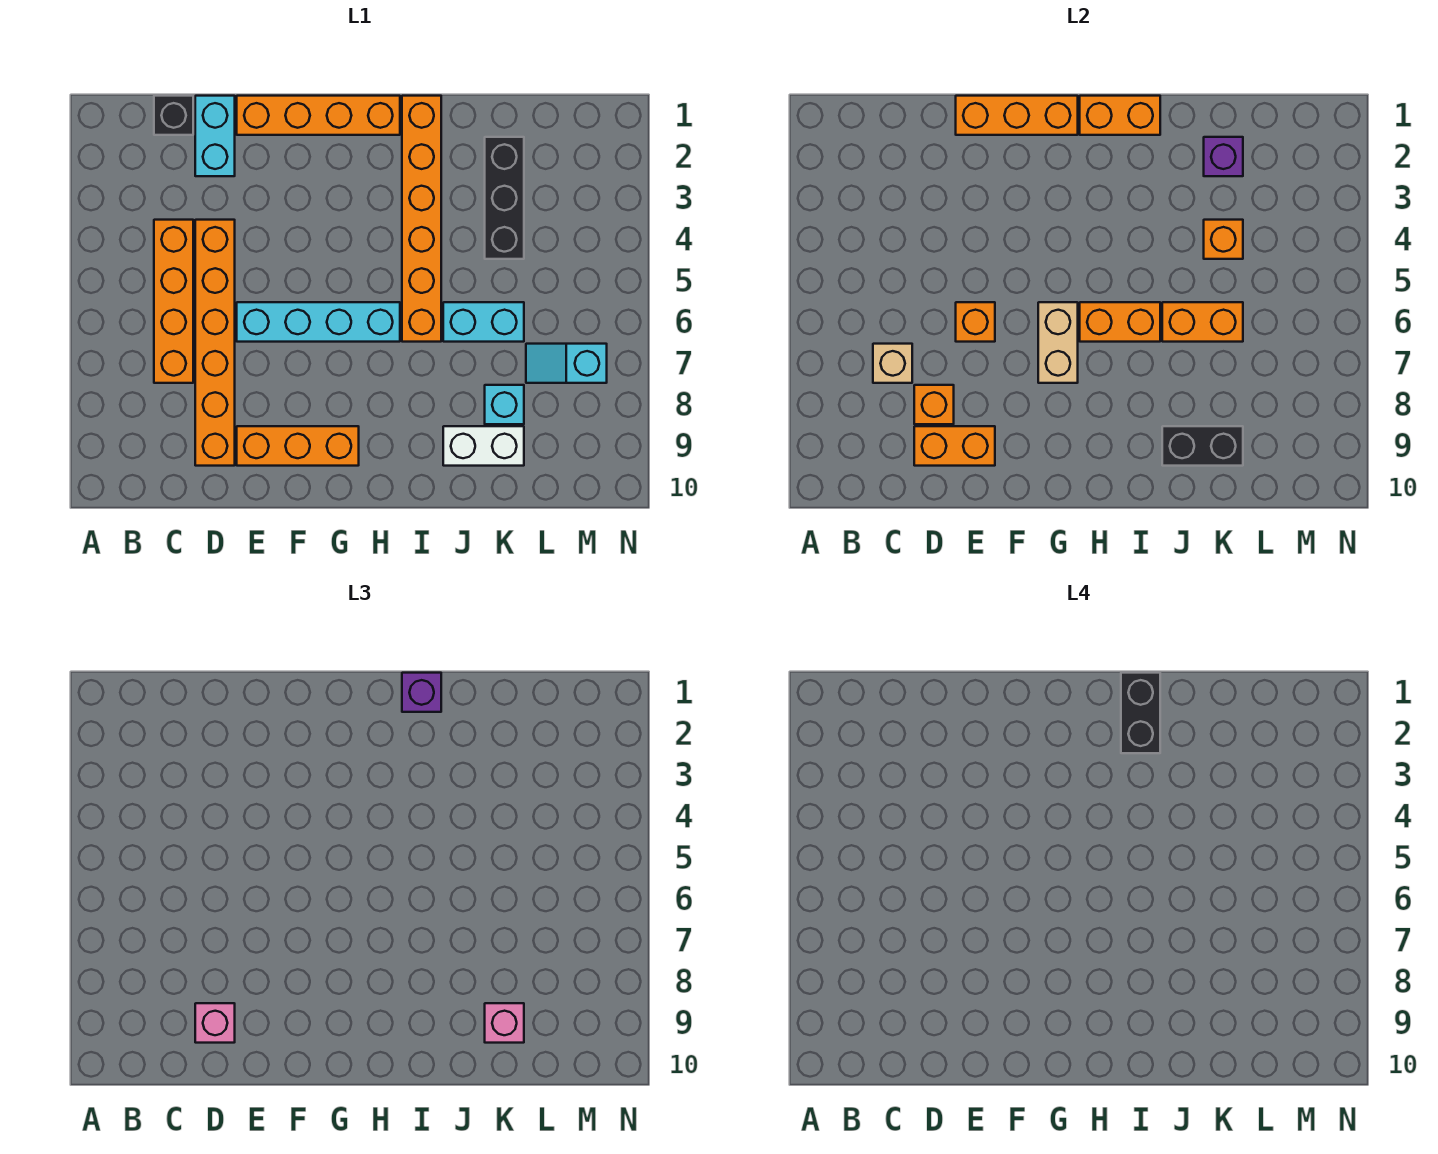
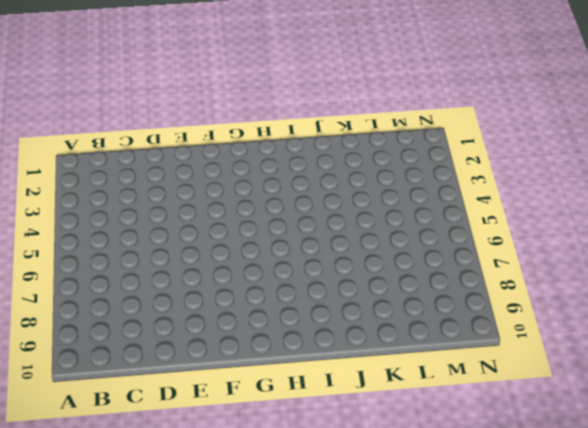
none -> black 1x1 brick [154,96,193,135]
none -> orange 1x4 brick [154,220,193,383]
none -> cyan 1x2 brick [195,96,235,176]

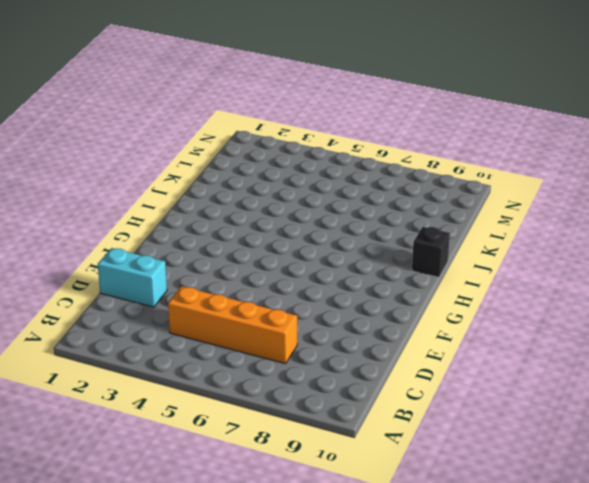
black 1x1 brick [412,227,450,277] -> black 1x1 brick moved to [154,96,193,135]
none -> orange 1x6 brick [195,220,235,466]
none -> orange 1x4 brick [237,96,400,135]
none -> cyan 1x4 brick [237,302,400,342]

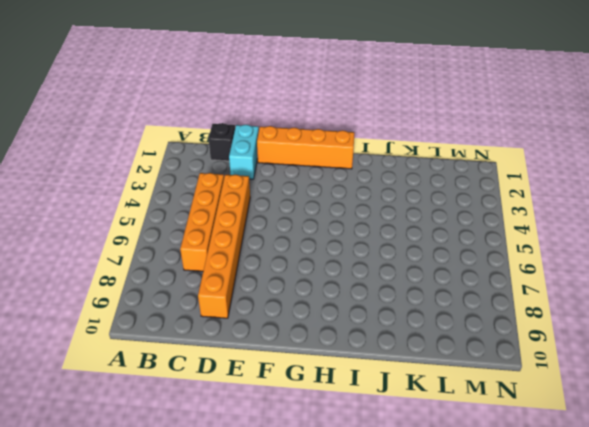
none -> cyan 1x4 brick [237,302,400,342]
none -> orange 1x3 brick [237,426,359,466]
none -> orange 1x6 brick [402,96,441,342]

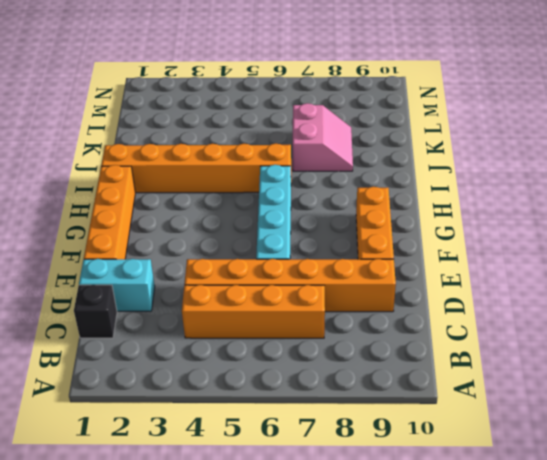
pink 2x2 slope [293,103,353,171] -> cyan 1x1 brick [485,385,524,424]
none -> cyan 1x2 brick [443,302,524,342]
none -> white 1x2 brick [443,426,524,466]
none -> black 1x3 brick [485,137,524,259]

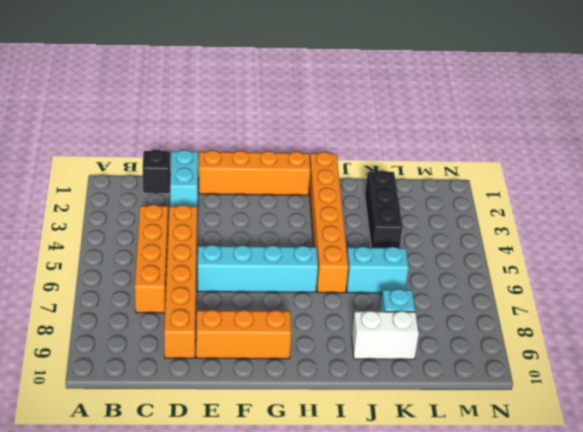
none -> cyan 1x2 slope [526,344,607,383]
none -> tan 1x1 brick [873,344,912,383]
none -> orange 1x1 brick [914,385,954,424]

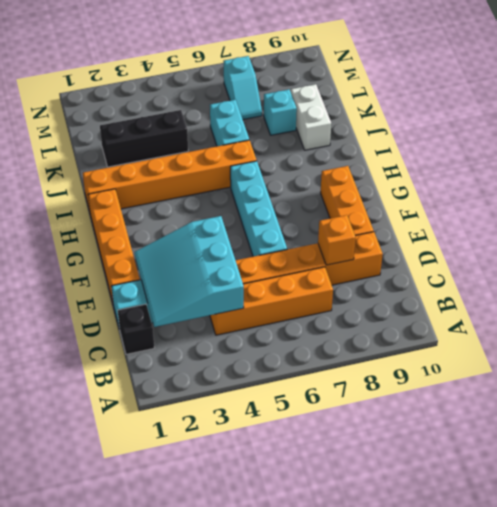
cyan 3x3 slope [135,216,244,327] -> none
none -> tan 1x1 brick [873,344,912,383]
none -> orange 1x2 brick [914,426,995,466]
none -> orange 1x3 brick [956,96,1078,135]

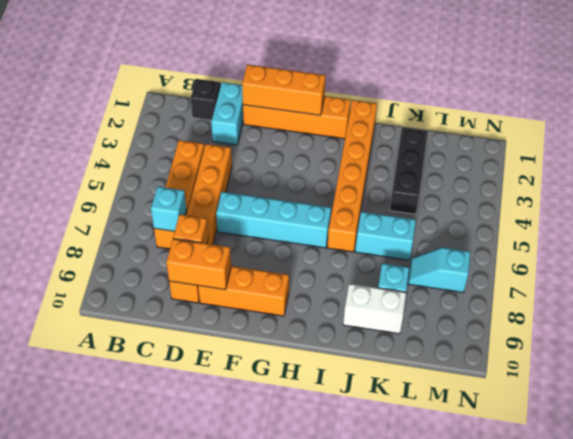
cyan 1x1 brick [151,187,186,231] -> tan 1x1 brick [873,344,912,383]
none -> orange 1x1 brick [956,302,995,342]
none -> tan 1x2 brick [1038,302,1078,383]
none -> orange 1x2 brick [1080,96,1160,135]

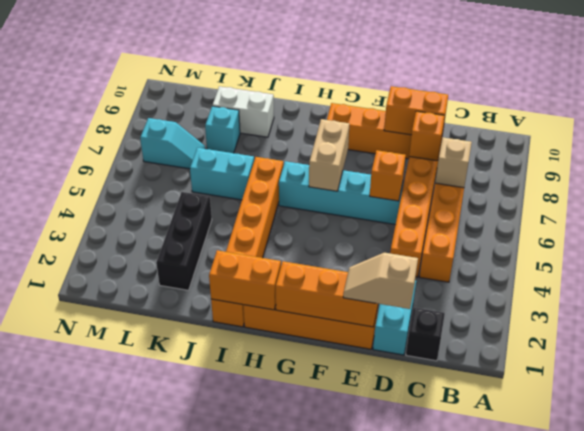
tan 1x2 slope [343,253,418,309] -> none
none -> orange 1x2 brick [1080,302,1160,342]
none -> orange 1x2 brick [1162,302,1243,342]
none -> black 1x2 brick [1162,426,1243,466]

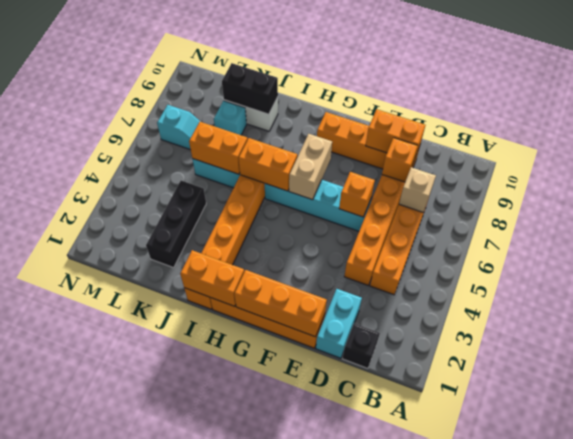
none -> purple 1x1 brick [1204,137,1243,176]
none -> orange 1x1 brick [1204,220,1243,259]
none -> pink 1x1 brick [195,1003,235,1043]

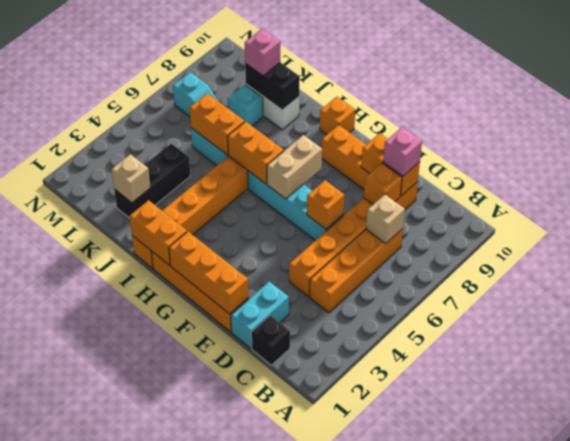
orange 1x1 brick [320,97,355,135] -> orange 1x1 brick moved to [1204,220,1243,259]
tan 1x1 brick [111,154,151,203] -> purple 1x1 brick [1204,137,1243,176]
none -> purple 1x1 brick [402,673,441,712]
none -> black 1x2 brick [1121,673,1160,753]

